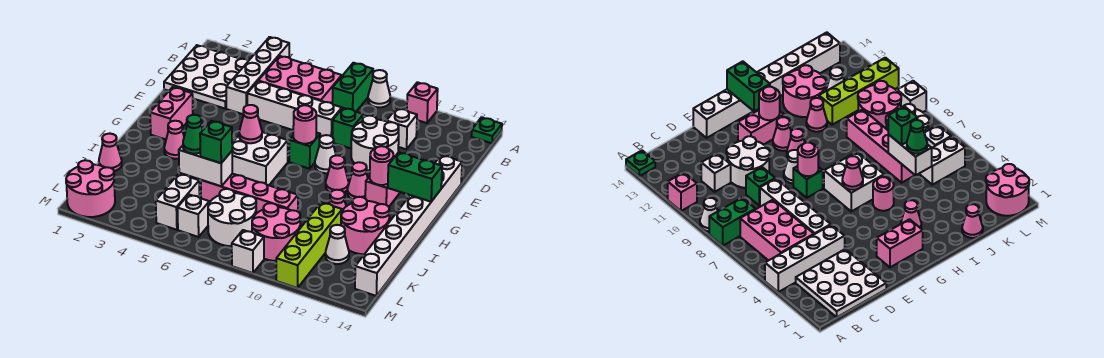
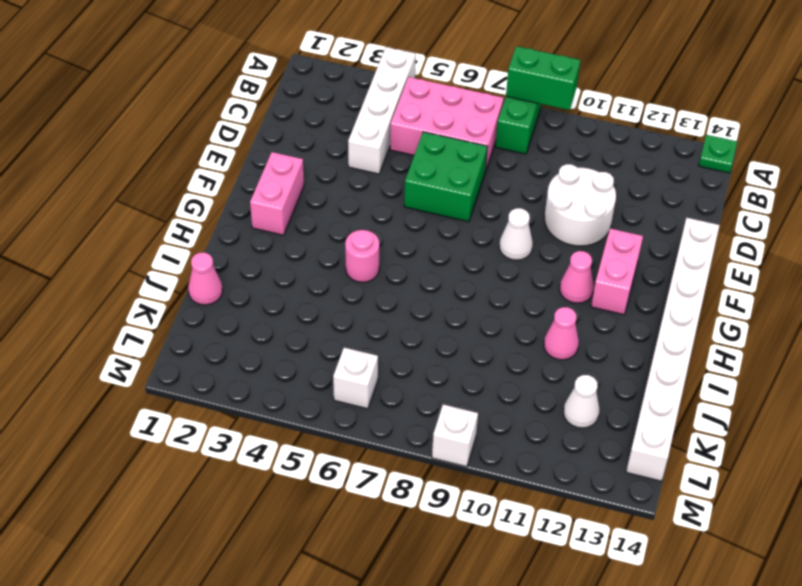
green 1x2 brick [506,46,580,110] -> green 1x2 brick moved to [388,152,442,202]
green 2x2 brick [404,132,488,222] -> white 1x4 brick [247,81,342,137]
none -> white 1x1 cone [368,70,390,107]
none -> pink 1x1 brick [407,82,438,123]
none -> white 3x3 plate [164,45,248,108]
none -> white 1x1 brick [387,108,417,149]

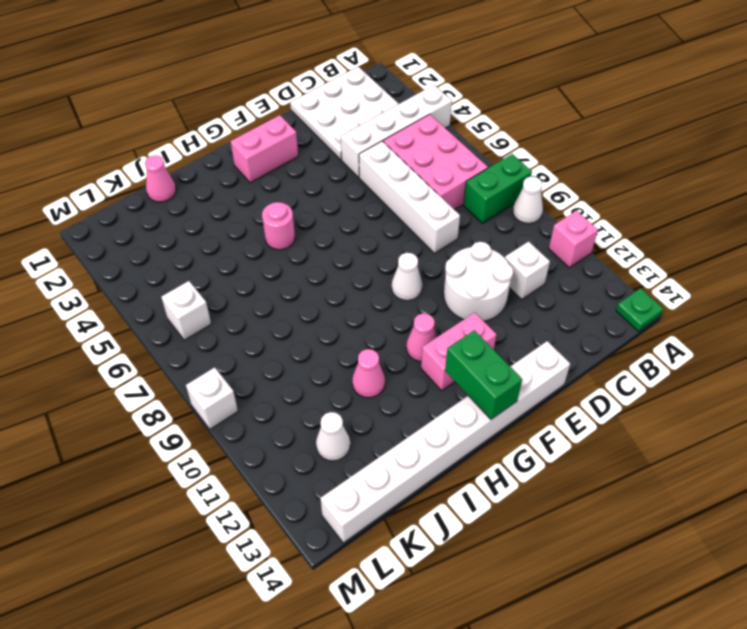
none -> green 1x1 brick [332,108,363,148]
none -> green 1x1 brick [289,132,320,169]
none -> white 2x2 brick [232,132,288,185]
none -> pink 1x1 cone [326,155,349,192]

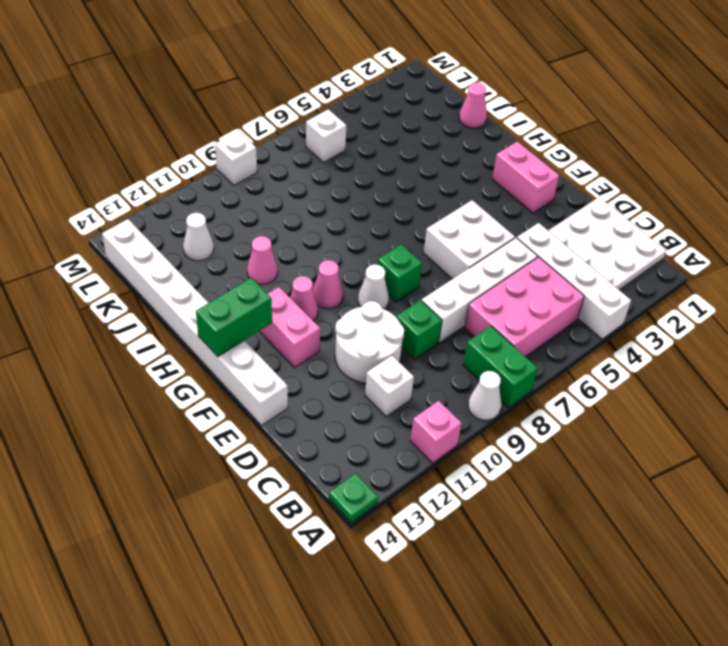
white 2x2 brick [424,200,515,279] -> white 2x2 brick moved to [232,132,288,185]
none -> pink 1x1 cone [164,121,184,159]
none -> pink 1x1 round brick [873,177,894,211]
none -> pink 2x2 round brick [341,197,390,254]
none -> pink 1x4 brick [201,174,298,214]

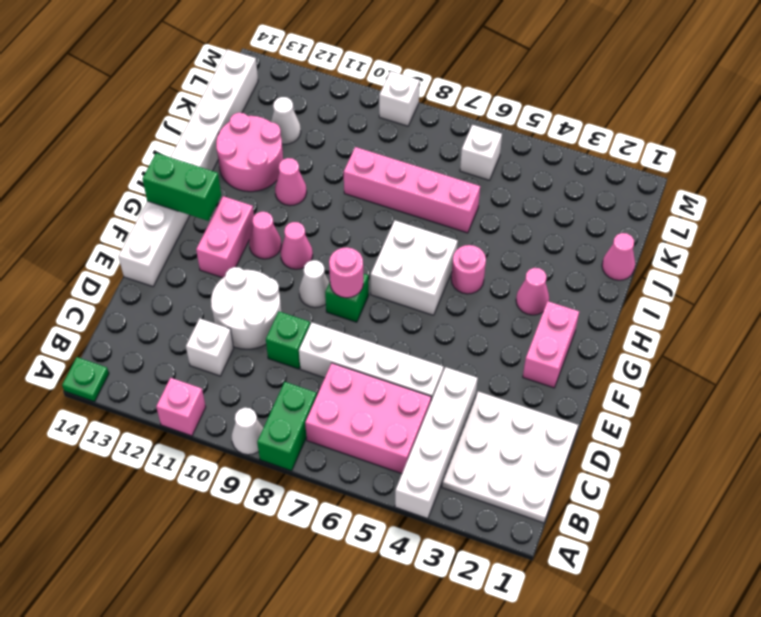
none -> lime 1x4 brick [276,202,342,288]
none -> white 1x2 brick [156,174,200,230]
none -> white 2x2 round brick [208,189,256,246]
none -> pink 2x2 round brick [252,203,301,261]

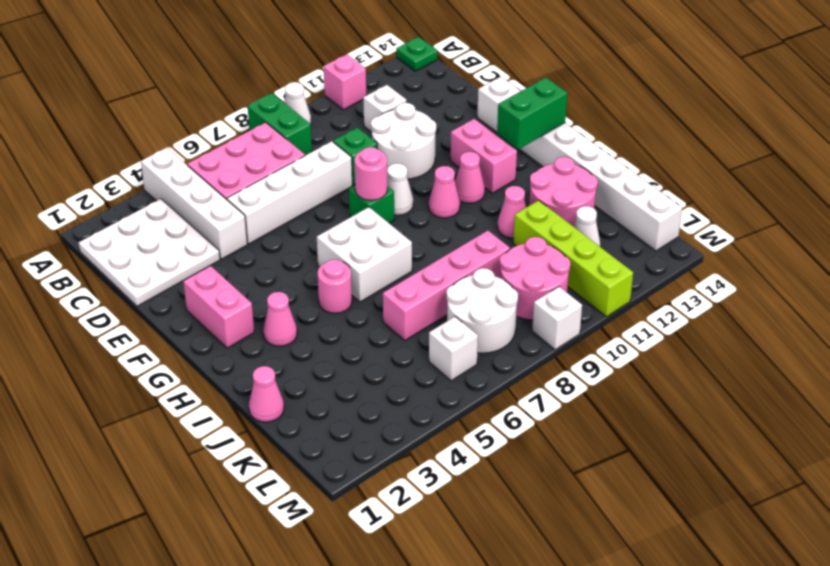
none -> white 1x2 brick [156,174,200,230]
none -> pink 2x2 round brick [66,160,115,217]
none -> pink 1x1 cone [239,105,262,143]
none -> pink 1x1 round brick [370,146,393,185]

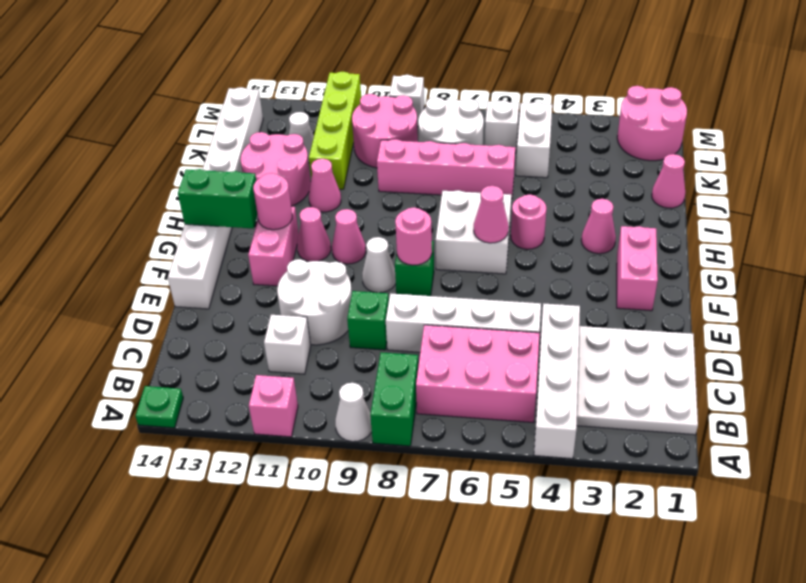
none -> white 1x2 brick [179,146,232,186]
none -> green 1x1 cone [183,115,203,154]
none -> green 1x1 brick [200,121,232,163]

